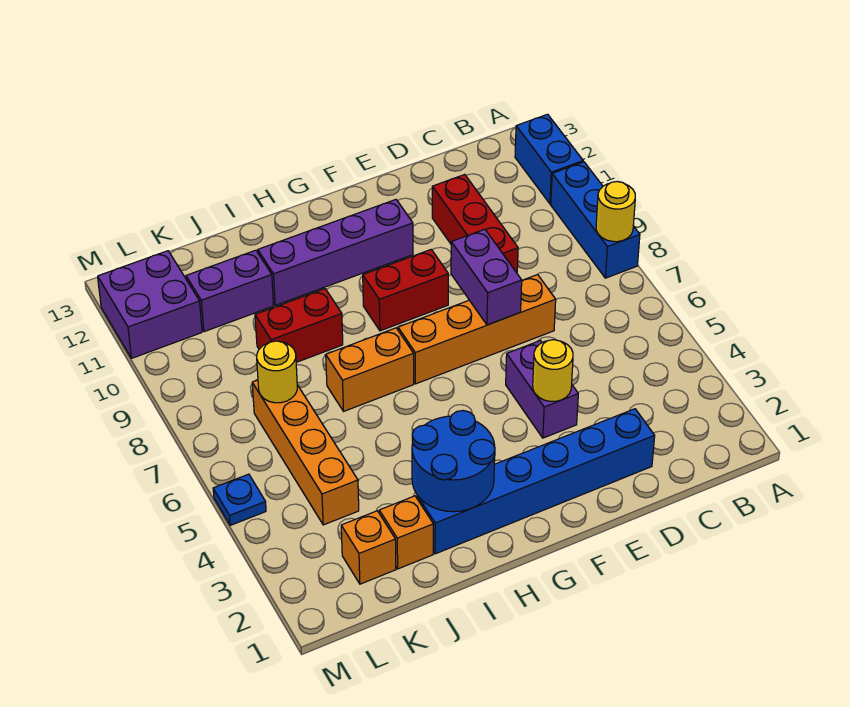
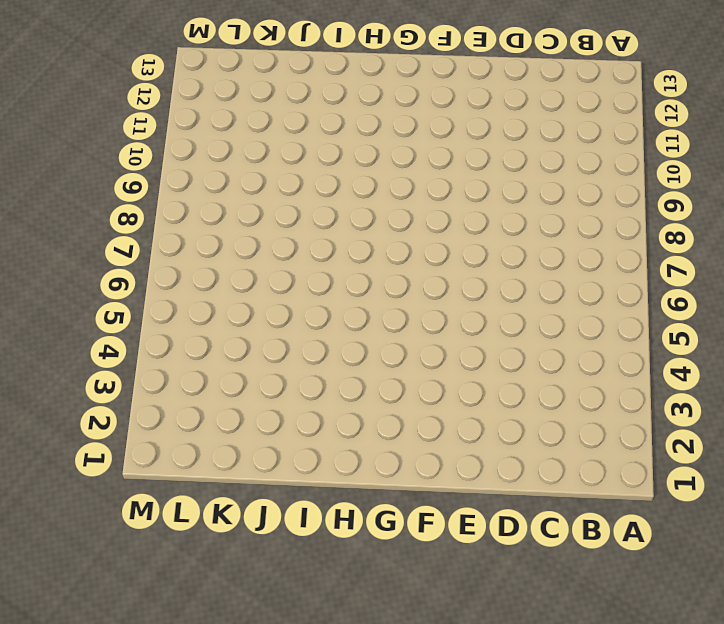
none -> blue 1x3 brick [551,162,640,278]
none -> blue 1x2 brick [515,114,583,204]
none -> blue 1x6 brick [417,409,655,554]

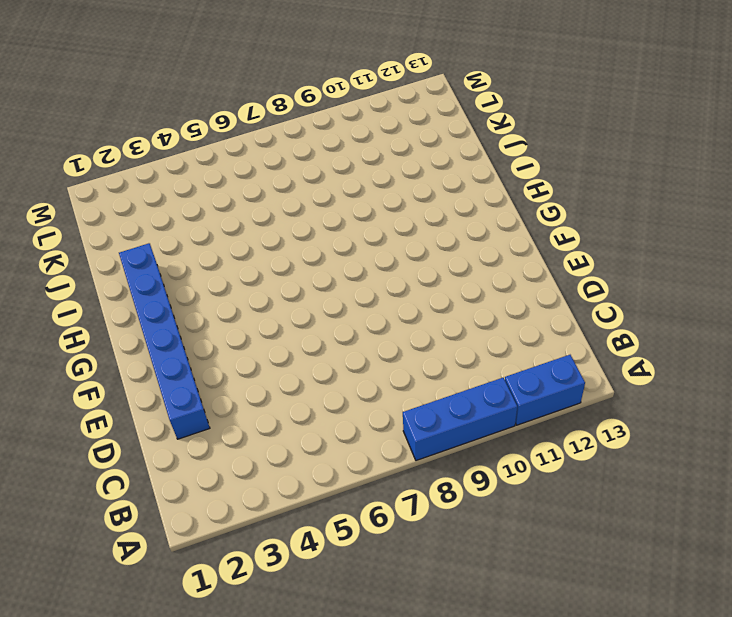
none -> orange 1x4 brick [398,275,556,384]
none -> red 1x3 brick [432,175,518,273]
none -> purple 1x2 brick [506,341,578,438]

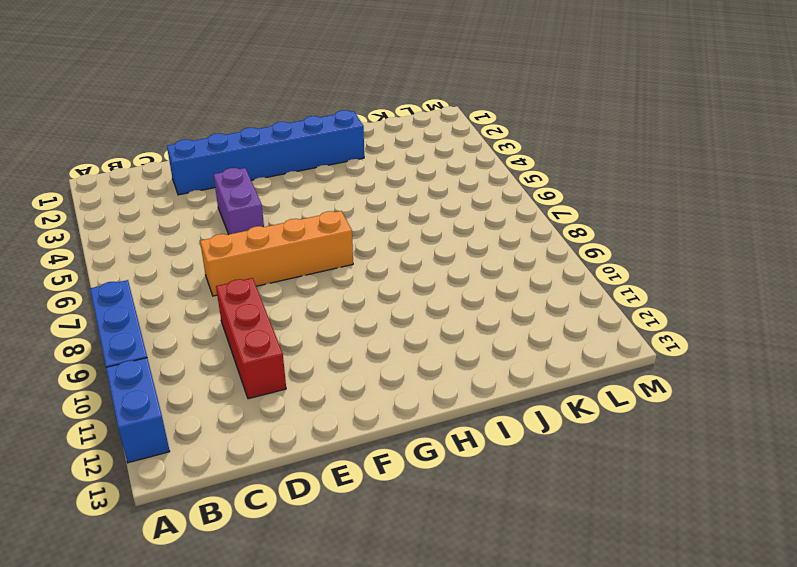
none -> red 1x2 brick [363,250,448,331]
none -> purple 1x4 brick [258,200,413,305]
none -> orange 1x2 brick [326,328,414,411]

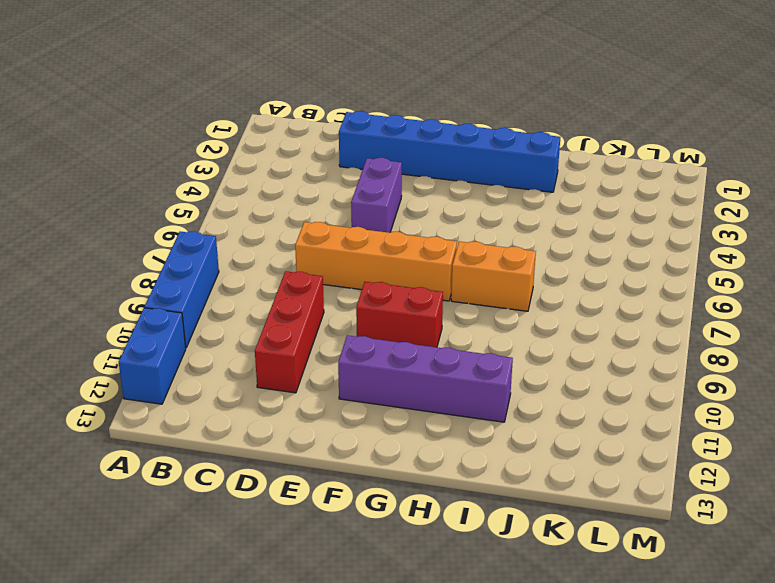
none -> red 1x2 brick [255,289,343,362]
none -> orange 1x1 brick [379,496,433,569]
none -> purple 1x2 brick [186,250,274,332]

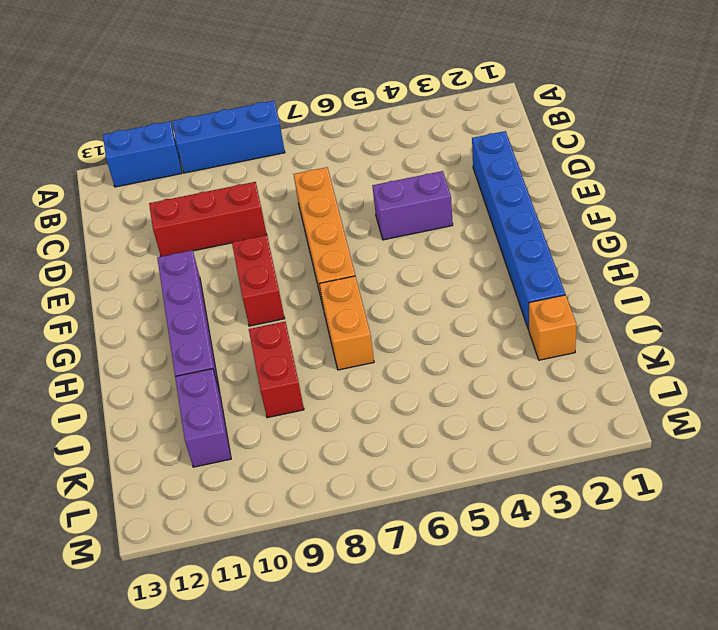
none -> orange 1x1 brick [341,511,396,584]
none -> orange 1x4 brick [252,380,359,525]
none -> purple 2x2 brick [98,251,202,358]

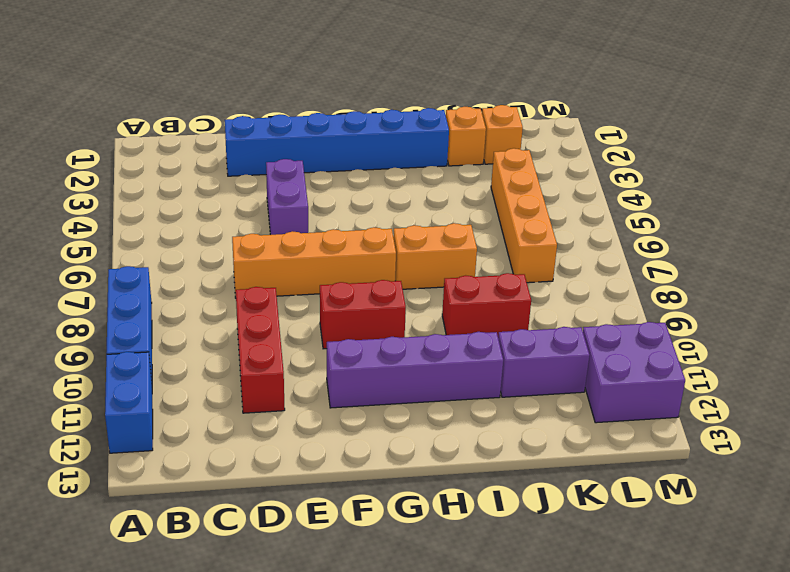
none -> blue 1x1 plate [213,474,266,525]
none -> yellow 1x1 round brick [596,182,635,242]
none -> yellow 1x1 round brick [533,340,573,401]

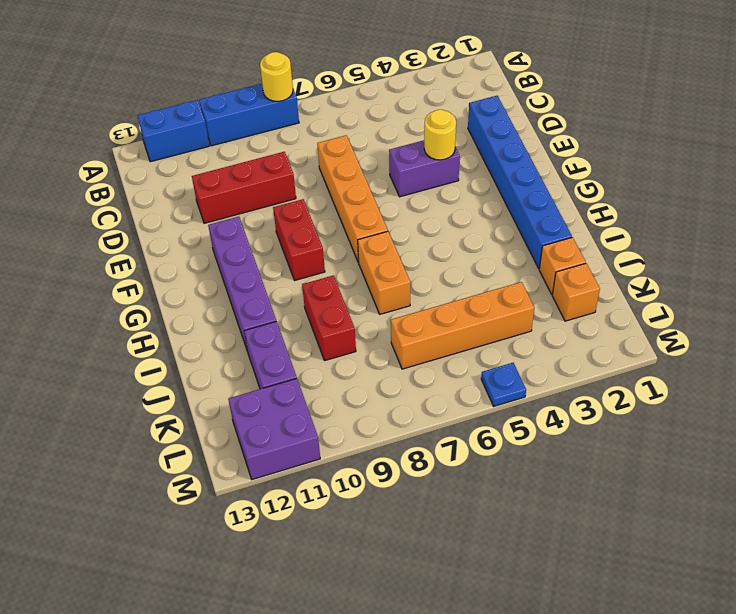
none -> purple 1x2 brick [451,229,522,325]
none -> blue 2x2 round brick [412,411,495,512]
none -> yellow 1x1 round brick [257,341,297,403]

